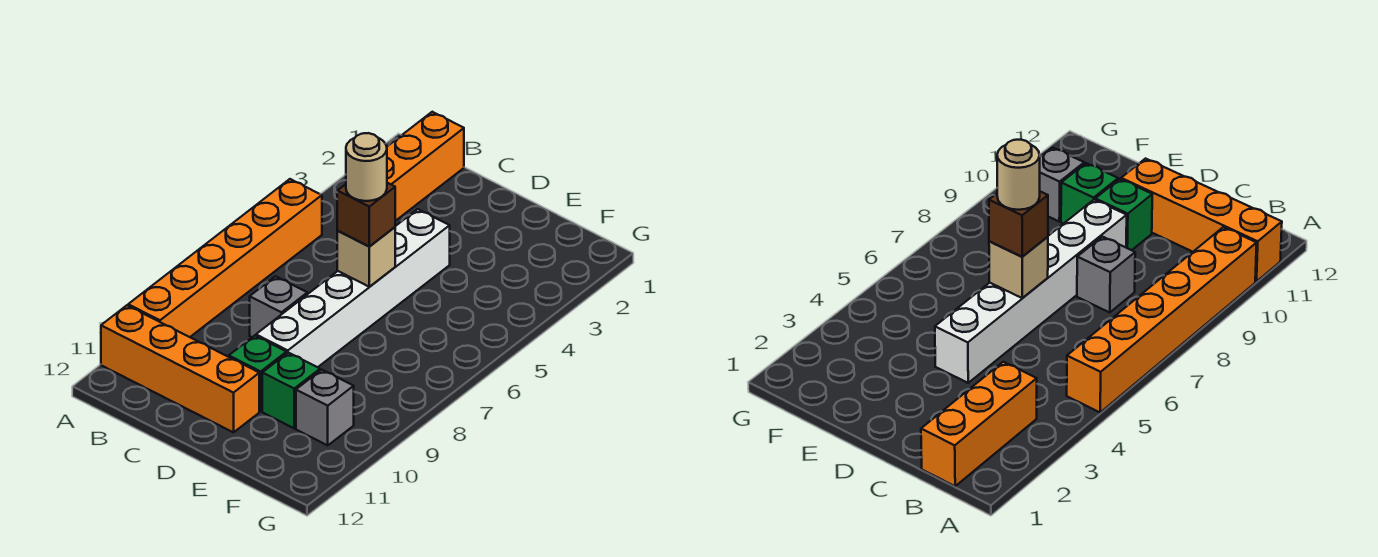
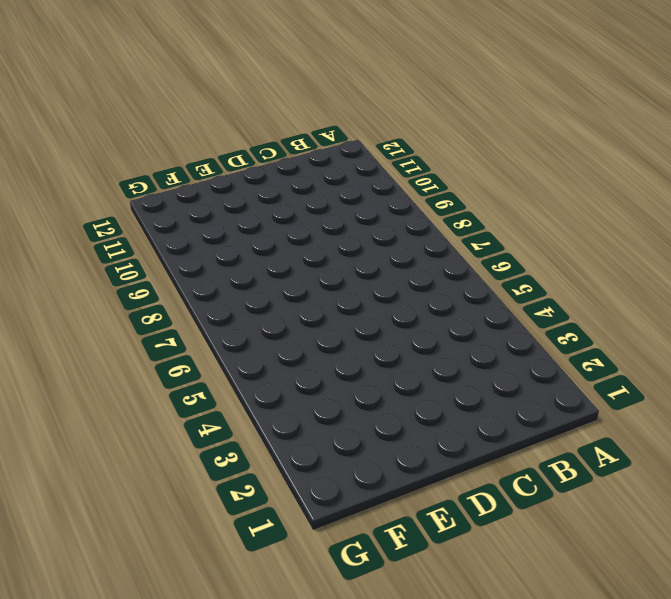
none -> orange 1x6 brick [128,179,322,337]
none -> orange 1x4 brick [101,305,259,432]

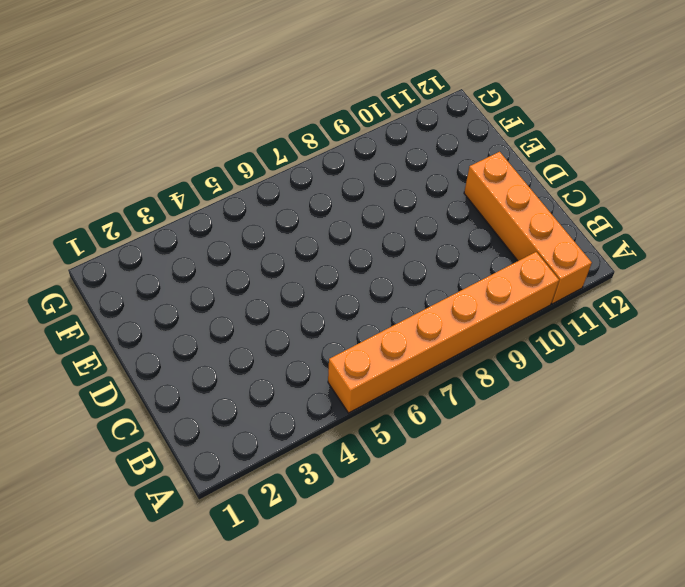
none -> orange 1x3 brick [387,112,464,221]
none -> grey 1x1 brick [250,276,307,337]

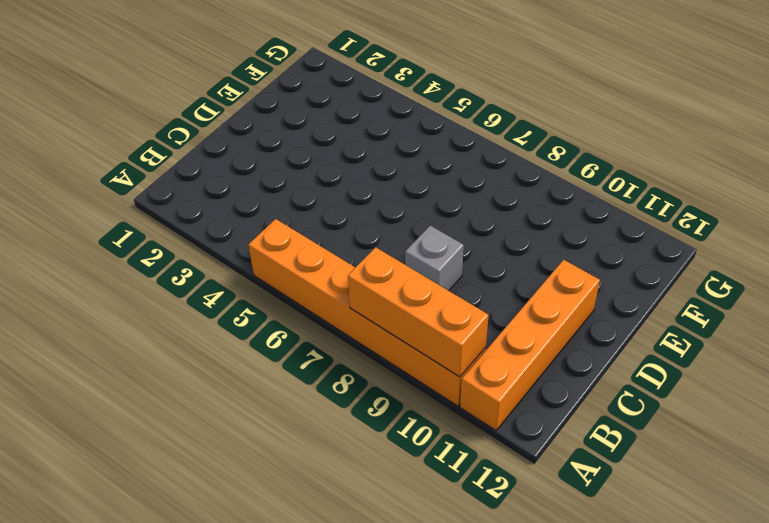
orange 1x3 brick [348,247,489,377] -> orange 1x3 brick moved to [387,112,464,221]
none -> white 1x6 brick [256,209,450,367]
none -> green 1x1 brick [229,335,287,411]

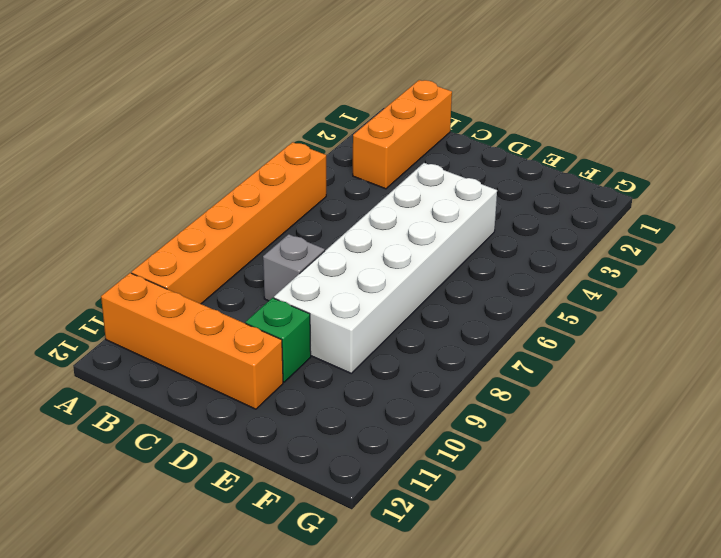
white 2x6 brick [274,163,497,373] -> white 1x6 brick [256,209,450,367]
none -> green 1x1 brick [262,353,320,428]
none -> grey 1x1 brick [296,370,354,445]

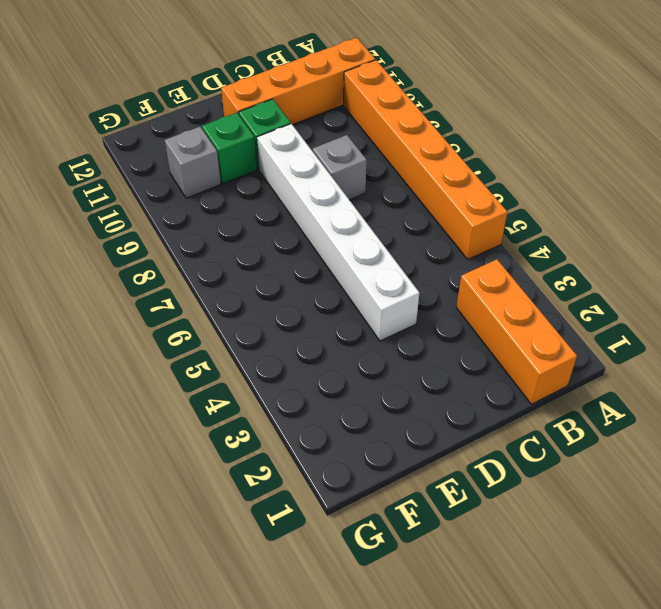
none -> tan 1x1 brick [337,227,395,287]
none -> brown 1x1 brick [337,183,395,247]

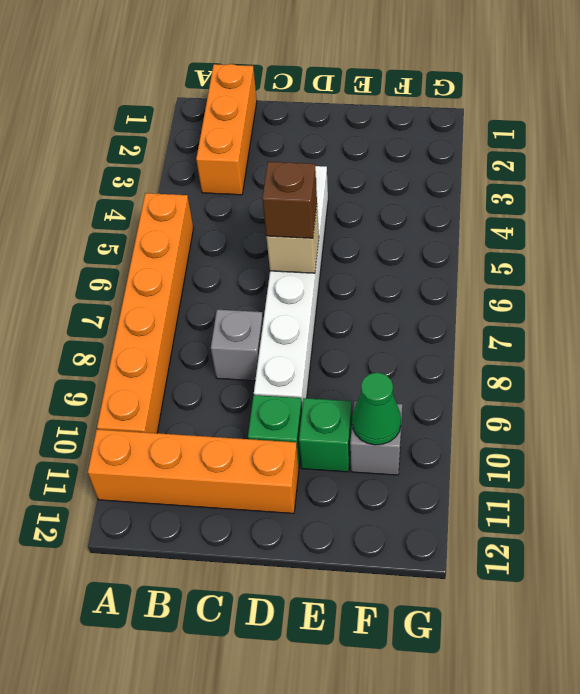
green 1x1 cone [352,373,401,445] -> none
none -> tan 1x1 round brick [346,133,387,201]

